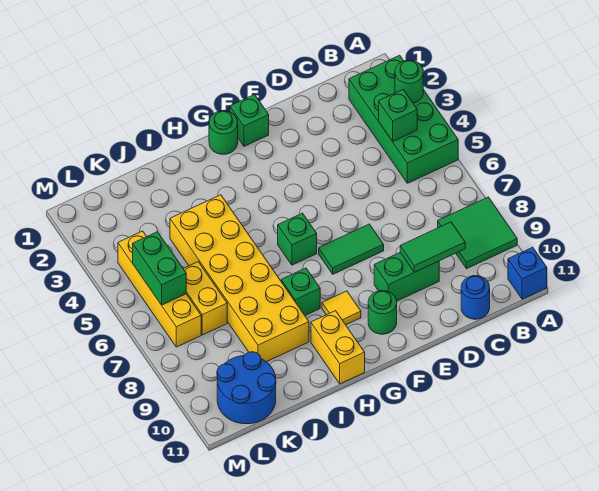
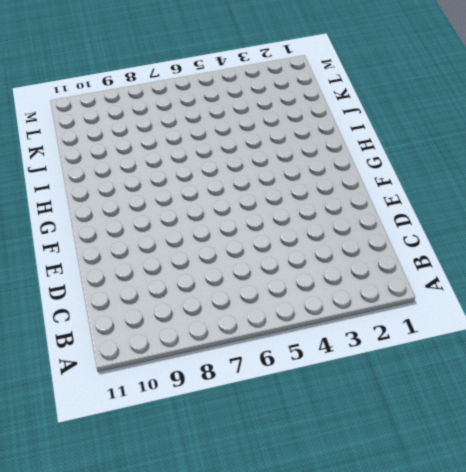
none -> green 2x4 brick [349,55,458,183]
none -> green 2x2 tile [438,197,517,269]
none -> blue 1x1 brick [508,247,547,299]

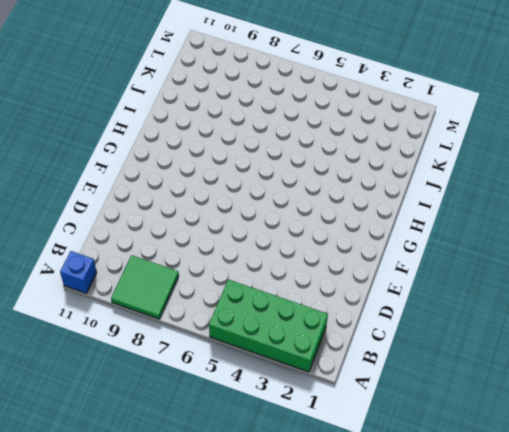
none -> blue 1x1 round brick [461,276,490,319]
none -> green 1x2 brick [374,252,439,301]
none -> green 1x2 tile [319,224,384,274]

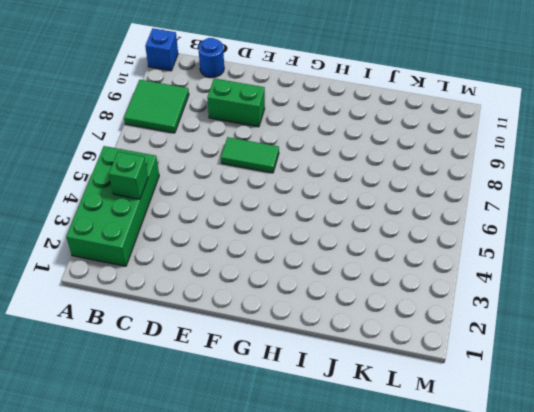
none -> green 1x1 brick [230,94,269,146]
none -> green 1x1 round brick [368,291,397,334]
none -> green 1x1 round brick [209,111,238,154]

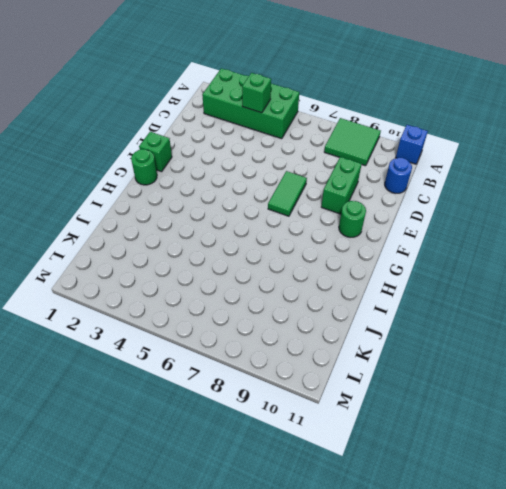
none -> green 1x1 brick [278,213,317,265]
none -> yellow 1x1 tile [322,291,361,325]
none -> green 1x1 brick [281,268,320,315]

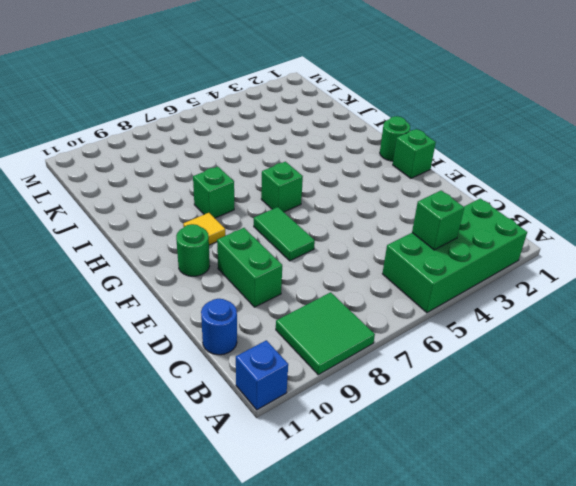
none -> yellow 1x2 brick [311,311,365,384]
none -> yellow 2x6 brick [170,195,309,362]
none -> yellow 1x2 brick [183,262,227,335]

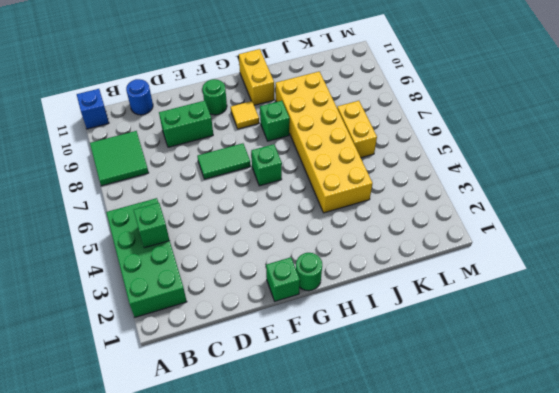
none -> blue 2x2 round brick [217,352,276,424]
none -> yellow 1x4 brick [118,231,201,347]
none -> green 1x1 round brick [395,60,423,103]

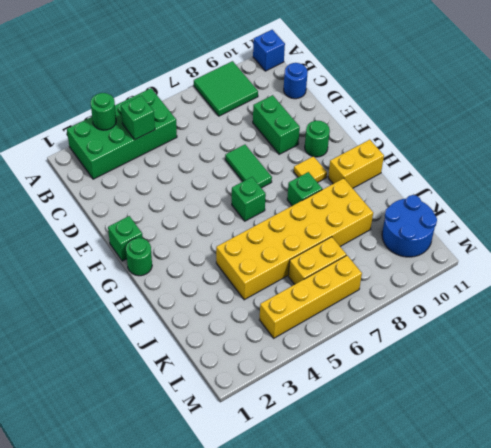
none -> green 1x2 tile [400,222,465,272]
none -> green 1x2 brick [133,232,186,305]

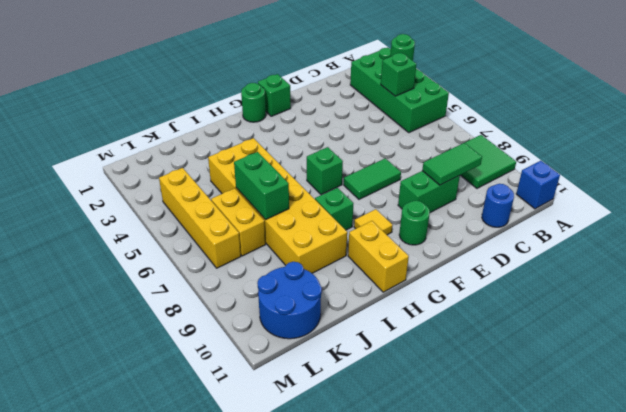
green 1x2 brick [234,152,289,220] -> green 1x2 brick moved to [133,232,186,305]

